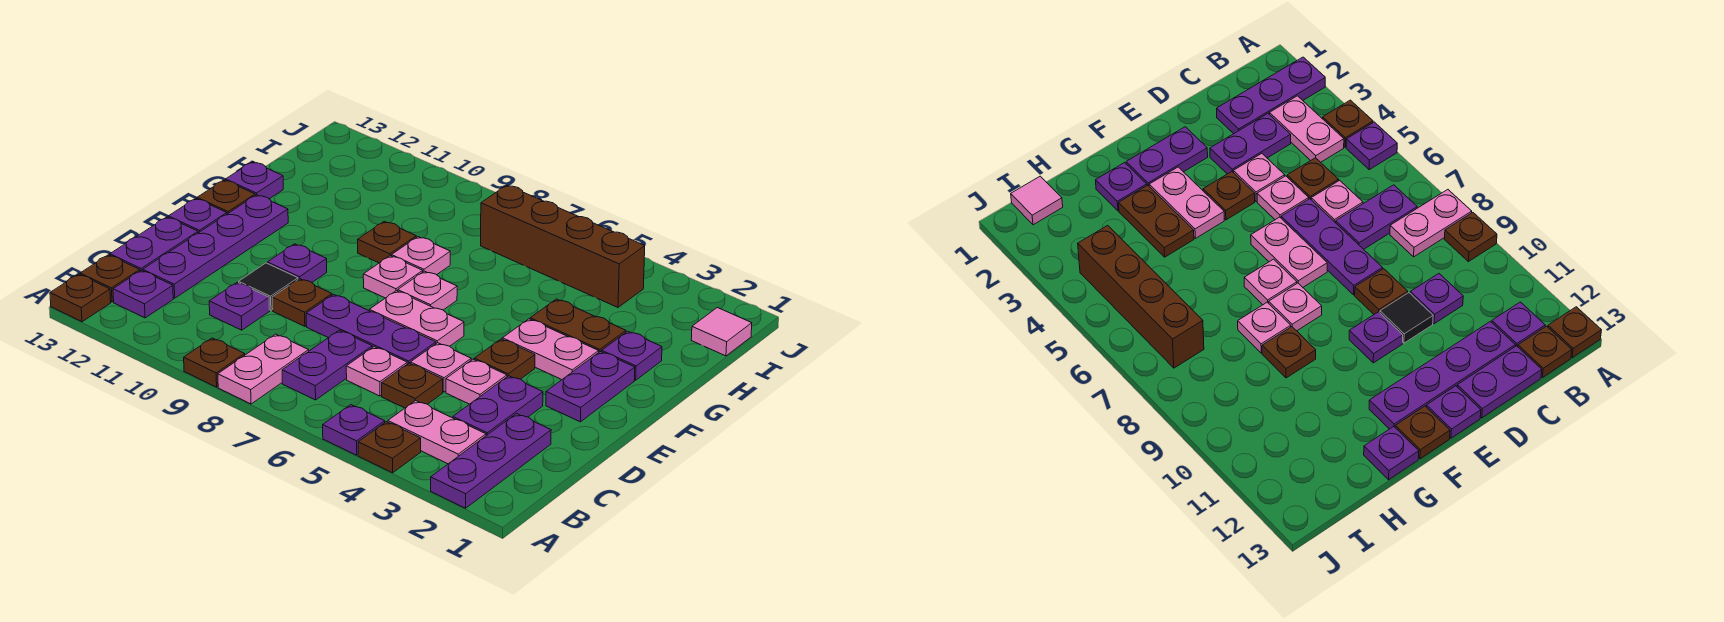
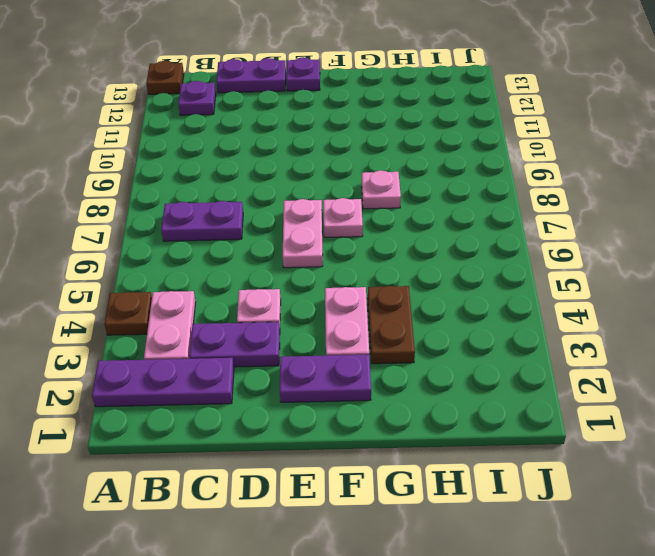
none -> purple 1x1 plate [323,405,385,455]
none -> pink 1x2 plate [218,334,309,404]
none -> brown 1x1 plate [184,338,245,387]
none -> brown 1x1 plate [80,255,140,302]

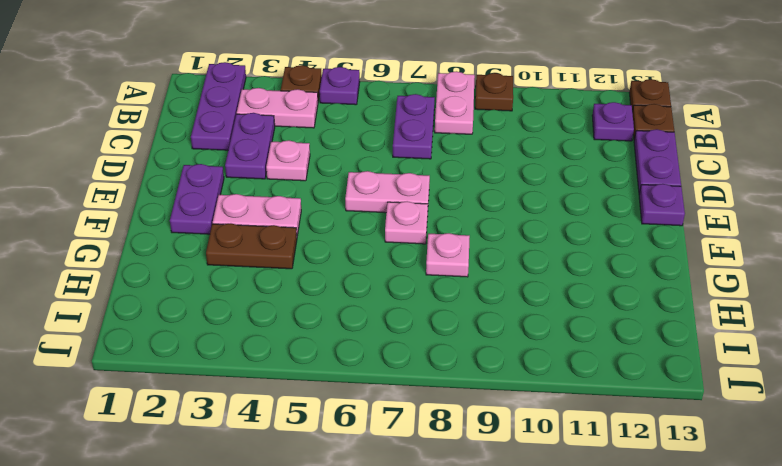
none -> brown 1x1 plate [382,363,443,408]
none -> pink 1x1 plate [346,347,407,396]
none -> purple 1x1 plate [209,282,270,330]
none -> purple 1x4 plate [143,195,288,298]

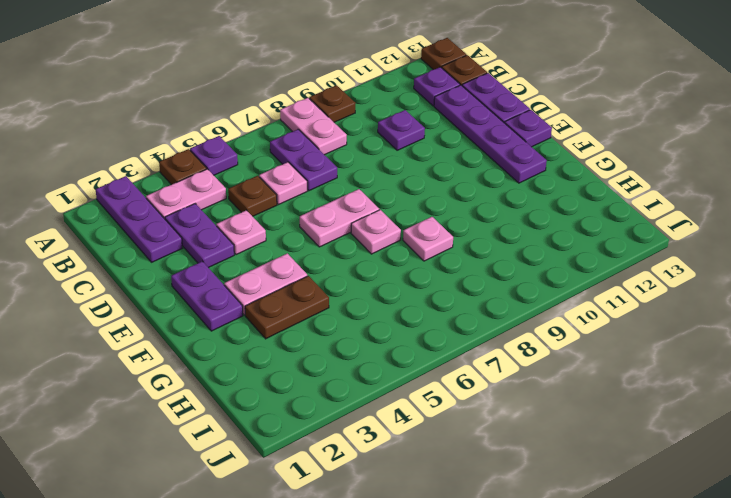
none -> pink 1x1 plate [410,343,471,392]
none -> purple 1x3 plate [306,294,436,364]
none -> brown 1x1 plate [272,279,332,326]
none -> black 1x1 tile [239,263,298,310]

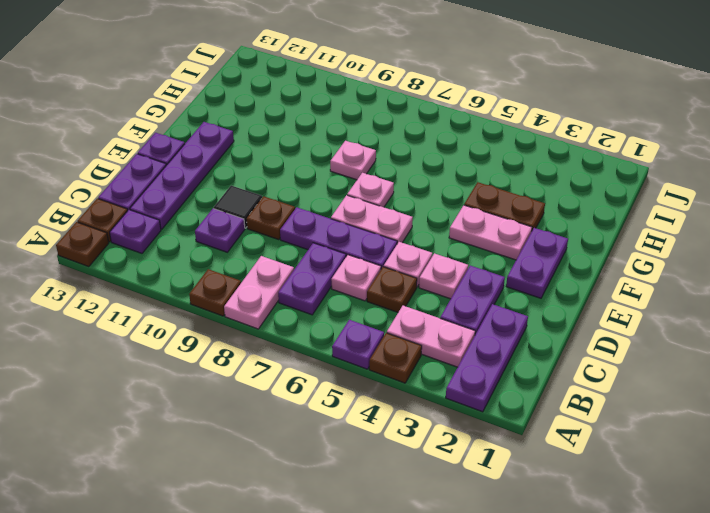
none -> brown 1x1 plate [474,339,535,379]
none -> purple 1x1 plate [267,244,327,282]
none -> pink 1x1 plate [363,256,423,298]
none -> brown 1x1 plate [197,180,255,214]

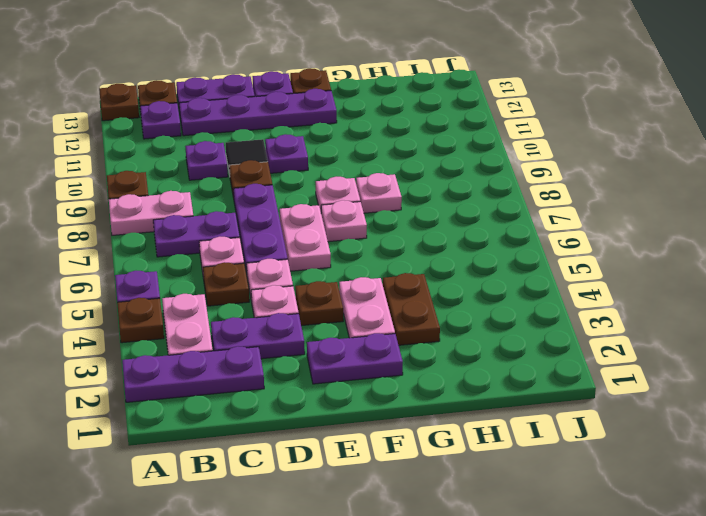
none -> purple 1x1 plate [602,331,662,380]
none -> brown 1x1 plate [358,221,416,263]
none -> purple 1x1 plate [226,162,283,199]
none -> pink 1x1 tile [691,308,752,356]

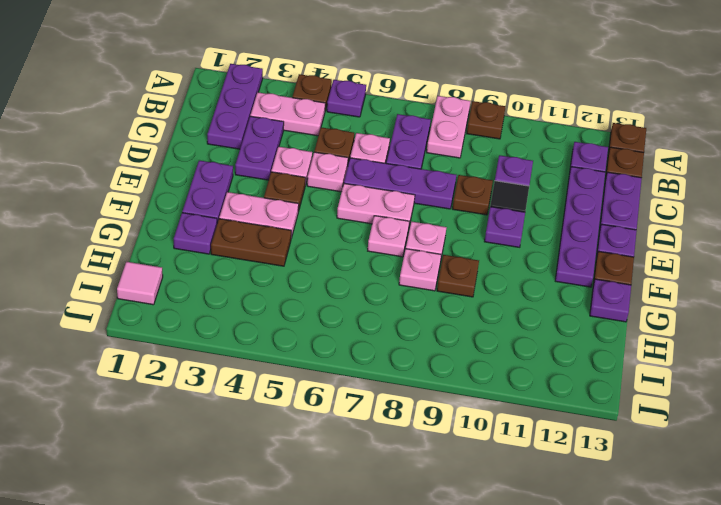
none -> brown 1x4 brick [481,185,645,307]

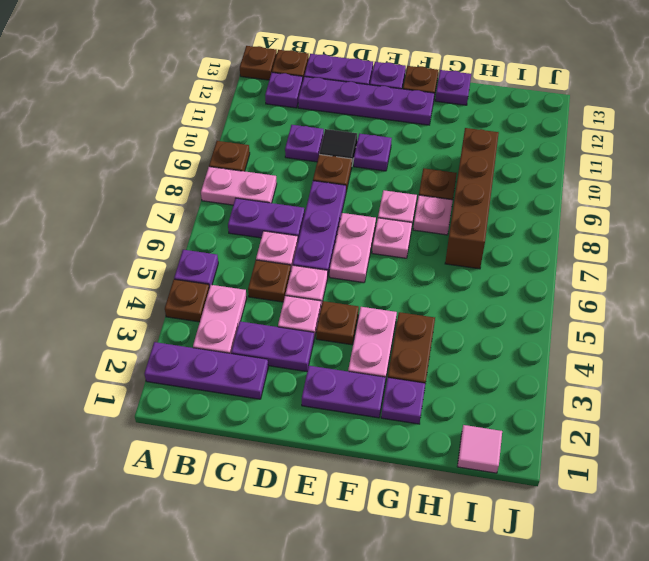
brown 1x4 brick [445,128,499,269] -> brown 1x4 brick moved to [481,185,645,307]

